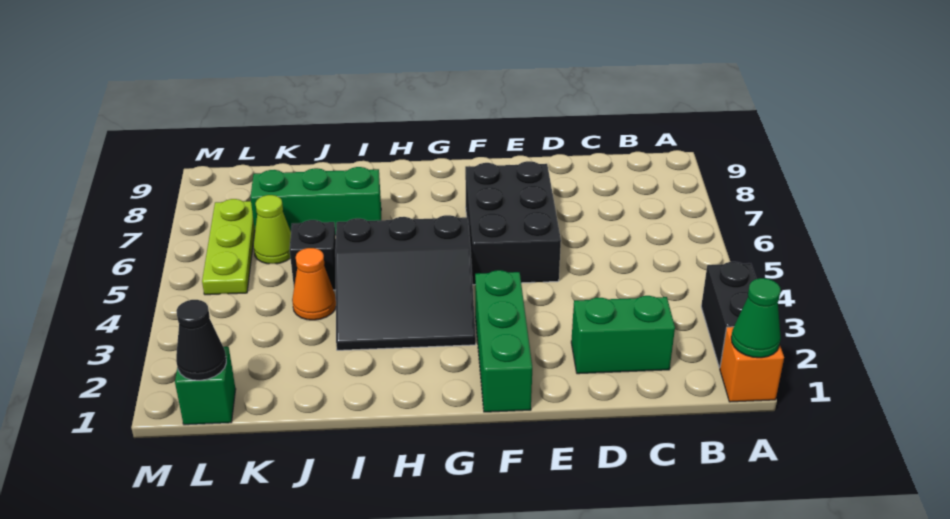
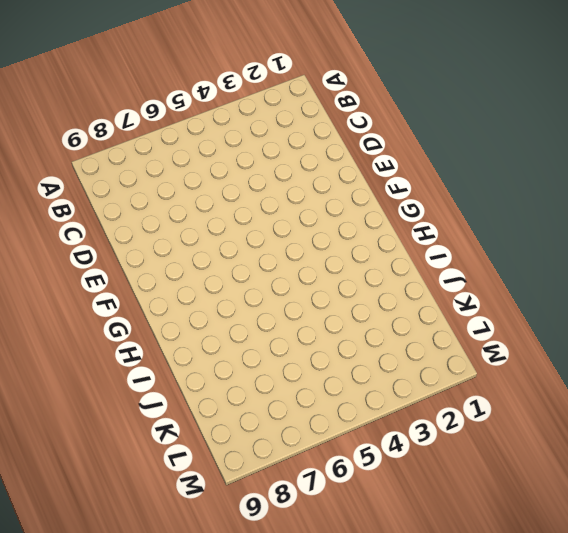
none -> orange 1x1 brick [720,327,784,402]
none -> black 1x2 brick [701,262,756,368]
none -> green 1x2 brick [571,296,675,374]

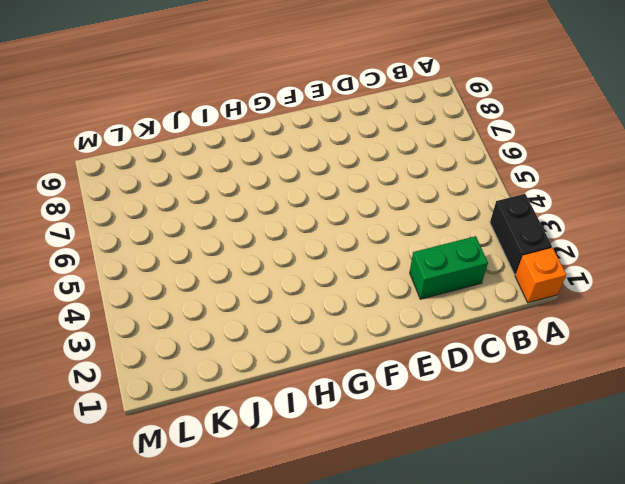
none -> black 2x3 brick [465,161,561,285]
none -> green 1x3 brick [475,270,532,412]
none -> black 3x3 slope [335,215,476,350]

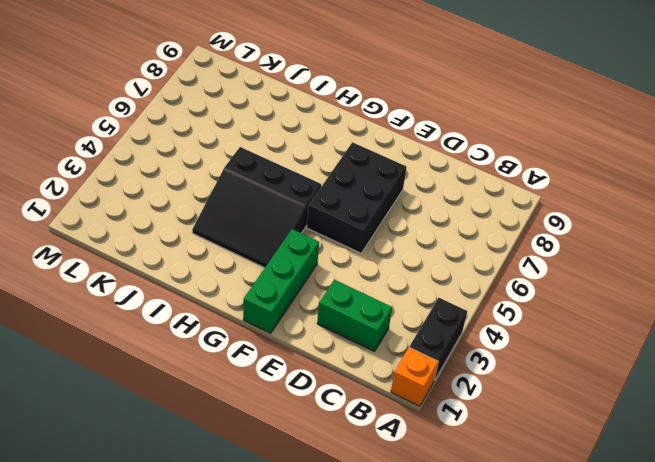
none -> green 1x3 brick [250,167,381,235]
none -> orange 1x1 cone [292,248,336,320]
none -> black 1x1 brick [290,220,336,290]

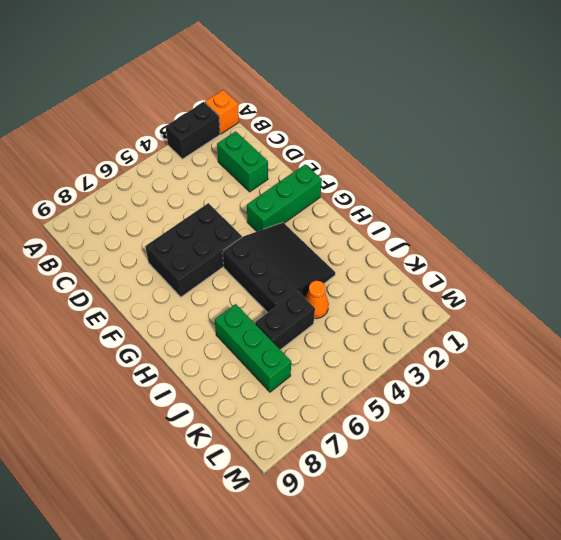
black 1x2 brick [255,291,315,350] -> black 1x1 brick [290,220,336,290]
none -> lime 1x1 cone [253,195,291,264]
none -> green 1x1 brick [175,347,236,425]
none -> lime 1x3 plate [202,199,255,295]

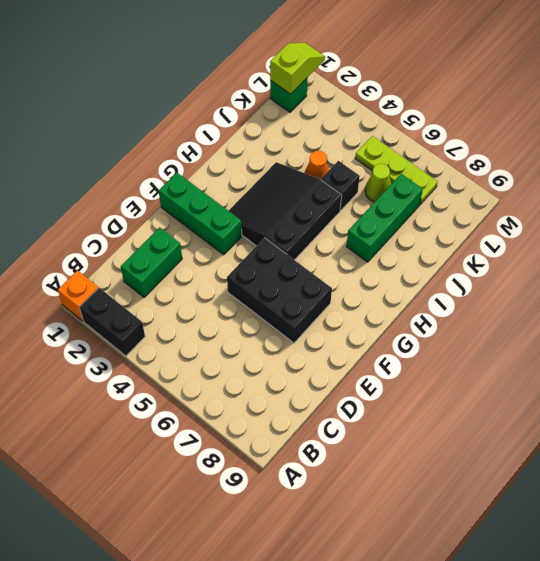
lime 1x2 slope [270,43,325,94] -> black 1x1 cone [176,300,226,380]
none -> green 1x1 cone [731,278,781,358]

